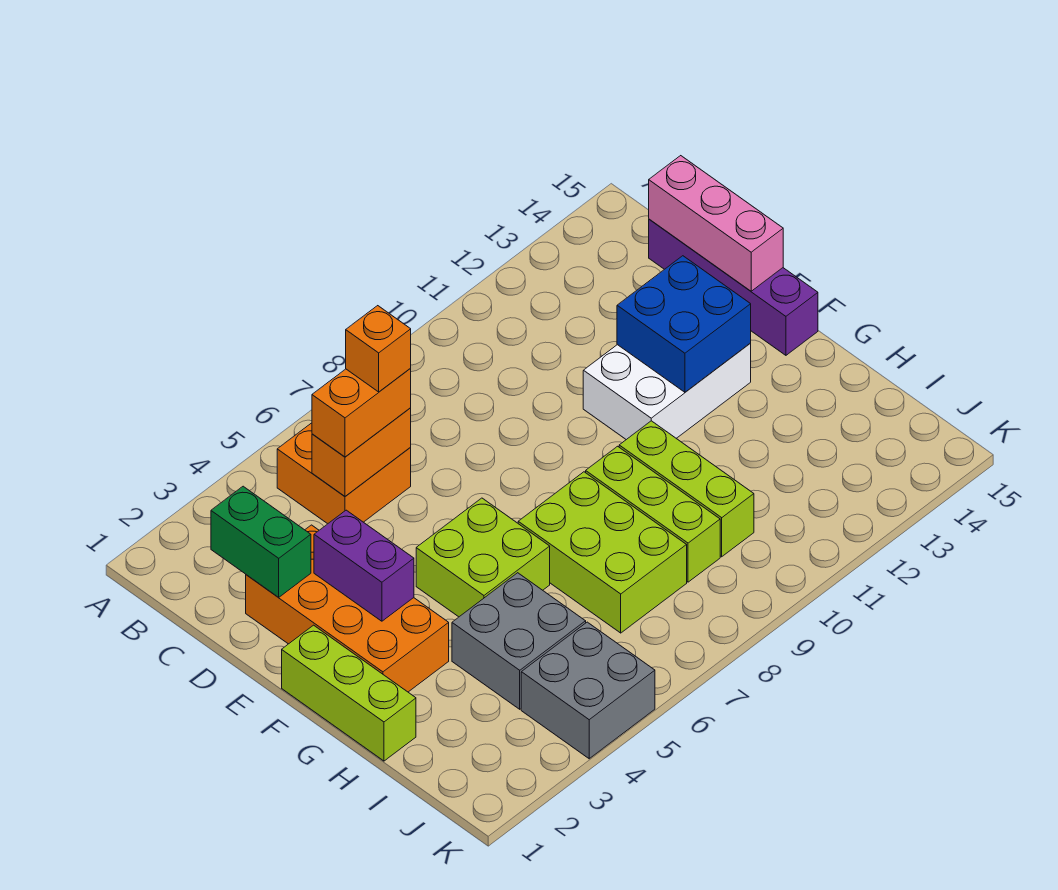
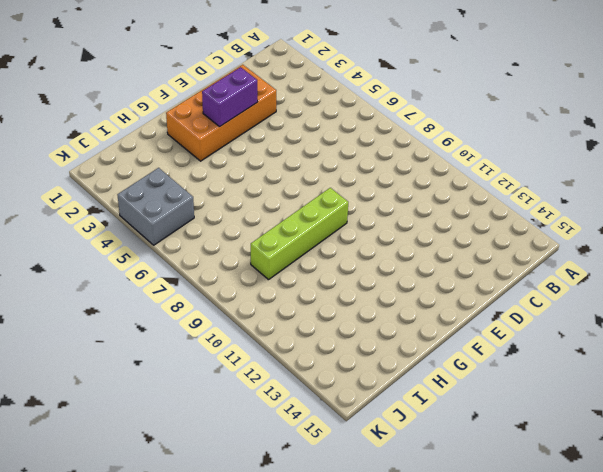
lime 1x4 brick [251,188,348,280] -> lime 1x3 brick [586,446,720,582]
none -> orange 2x2 brick [277,423,411,524]
none -> purple 1x4 brick [649,219,818,355]
none -> white 2x3 brick [583,343,751,440]

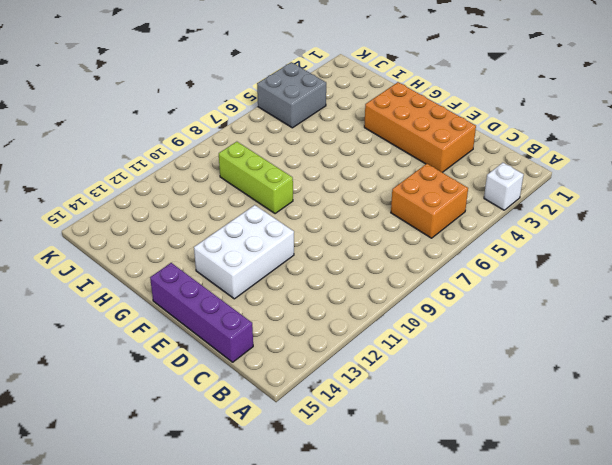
white 1x1 brick [484,163,524,210] -> none
none -> lime 1x3 brick [282,625,416,761]
none -> lime 2x2 brick [416,498,550,617]
none -> lime 2x3 brick [518,472,687,633]

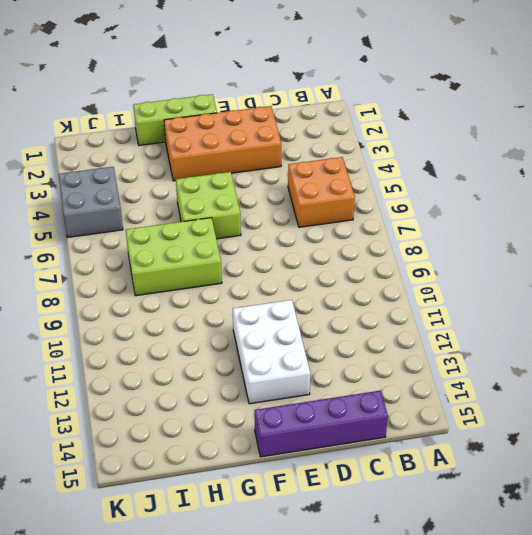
none -> lime 1x3 brick [586,446,720,582]
none -> lime 1x3 brick [619,421,754,557]
none -> grey 2x2 brick [452,573,586,709]

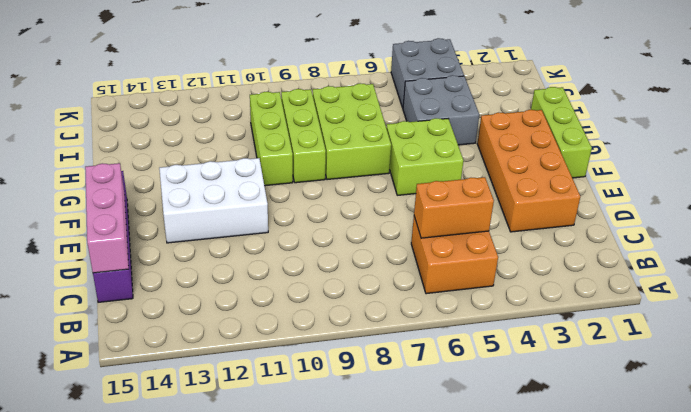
none -> green 1x2 brick [211,486,311,597]
none -> purple 1x2 brick [314,510,414,621]
none -> blue 2x2 brick [617,256,751,392]

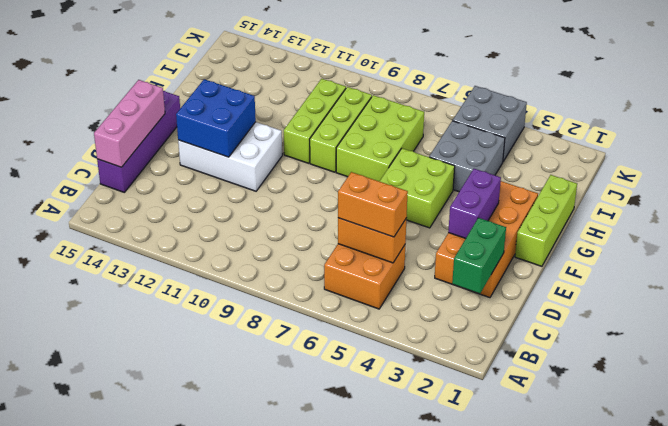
none -> orange 1x1 brick [346,306,411,392]

